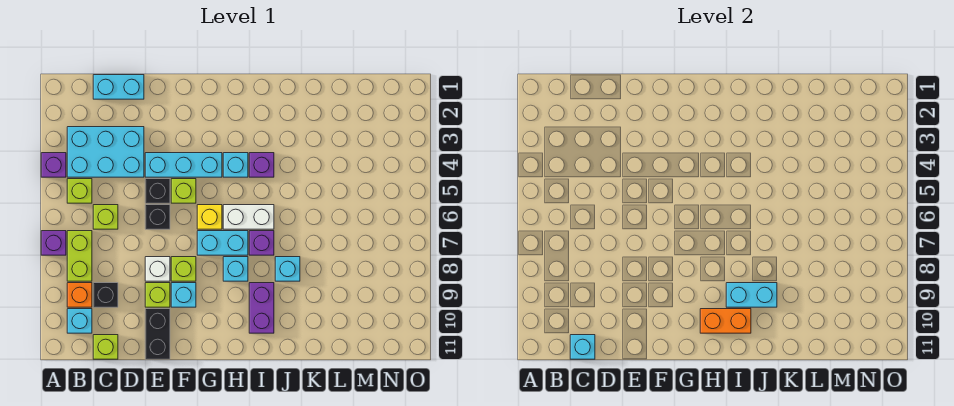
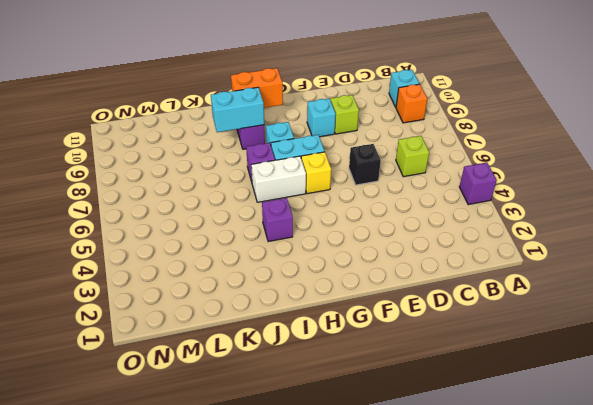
none -> purple 1x1 brick [41,231,66,255]
none -> cyan 2x3 brick [67,127,144,177]
none -> lime 1x1 brick [67,179,92,203]
none -> lime 1x2 brick [67,231,92,281]

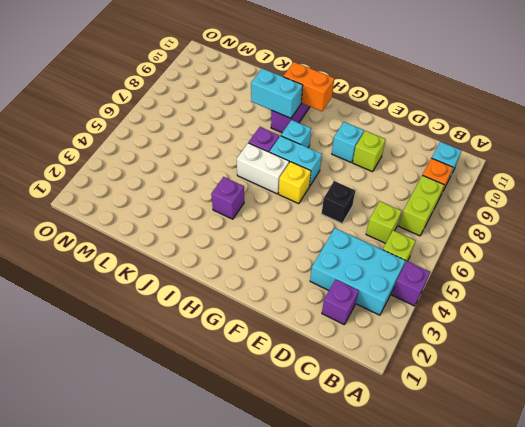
purple 1x1 brick [322,279,359,325] -> purple 1x1 brick moved to [41,231,66,255]
none -> cyan 1x2 brick [93,75,144,99]
none -> black 1x1 brick [93,283,118,307]
none -> lime 1x1 brick [93,335,118,359]
none -> cyan 1x3 brick [145,153,222,177]

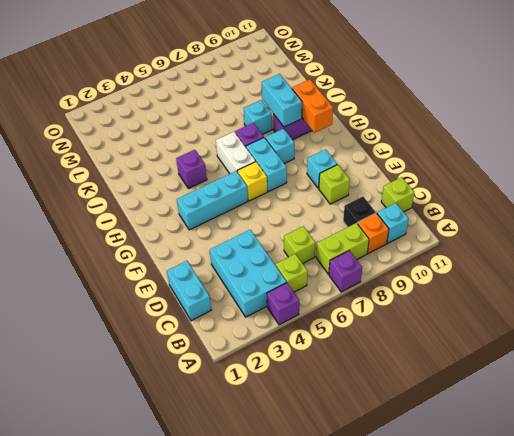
cyan 1x3 brick [177,171,248,230] -> cyan 1x3 brick turned to [145,153,222,177]
none -> black 1x1 brick [145,179,170,203]
none -> black 1x1 brick [145,205,170,229]
none -> white 1x1 brick [145,257,170,281]
none -> black 1x2 brick [145,309,170,359]

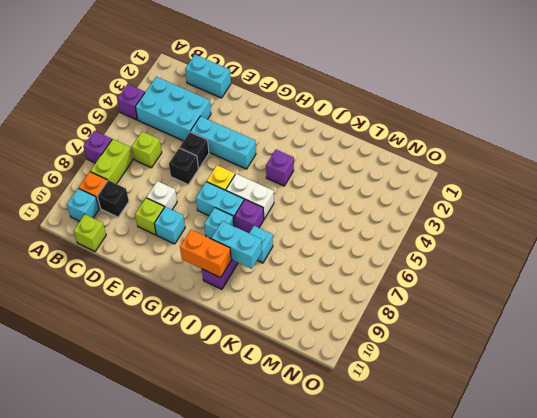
none -> lime 1x1 brick [67,179,92,203]
none -> black 1x2 brick [145,309,170,359]
none -> lime 1x1 brick [171,179,196,203]
none -> lime 1x1 brick [171,257,196,281]

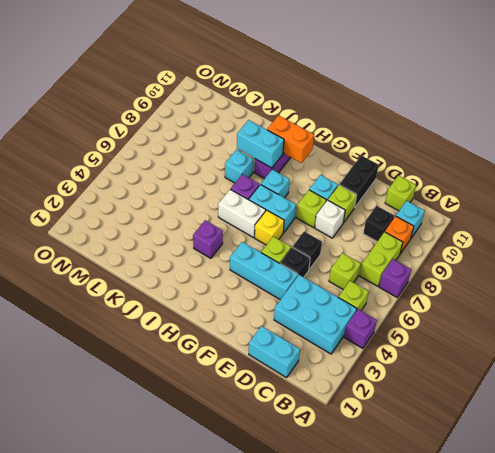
none -> cyan 1x1 brick [223,153,248,177]
none -> cyan 1x1 brick [570,335,595,359]

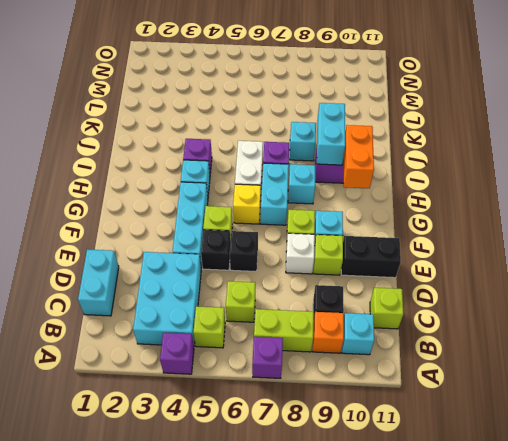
none -> cyan 1x1 brick [570,335,595,359]

